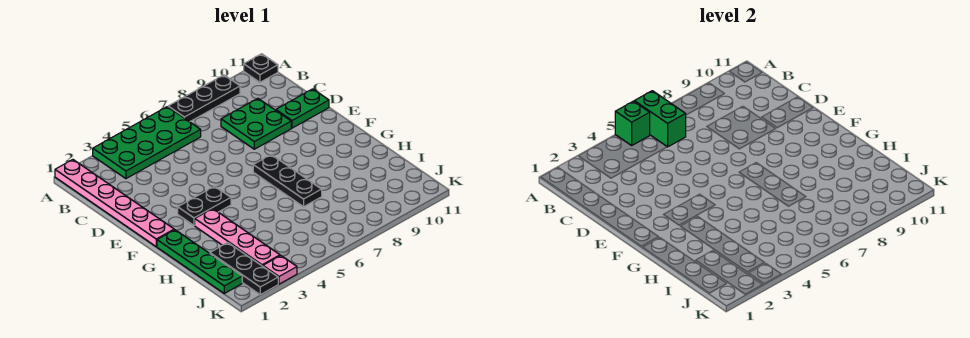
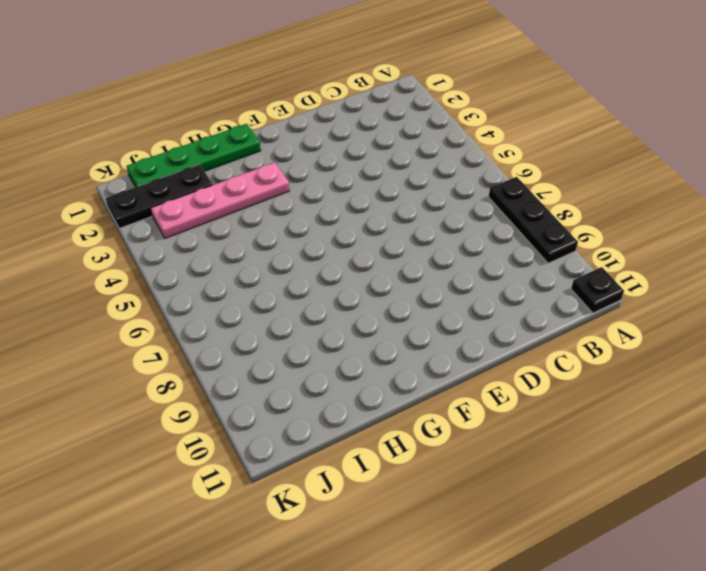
none -> pink 1x6 plate [55,160,174,247]
none -> green 2x4 plate [93,107,201,179]
none -> green 2x2 plate [221,98,291,149]

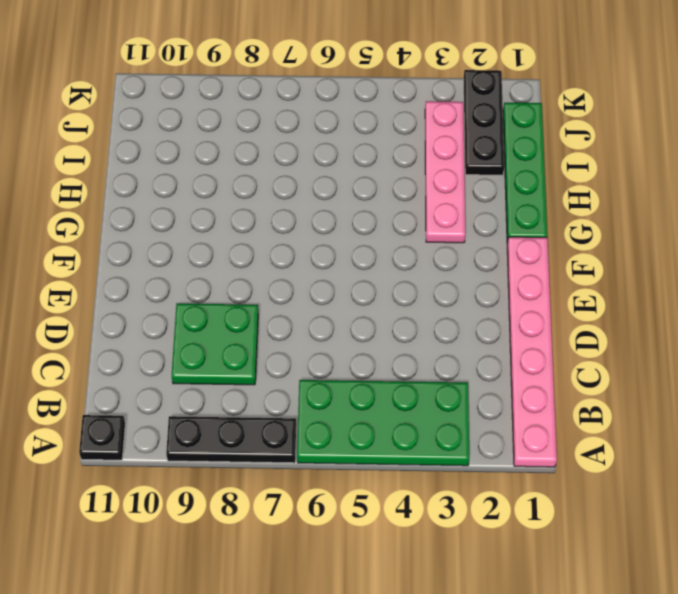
none -> green 1x2 plate [276,89,329,128]
none -> black 1x2 plate [178,186,231,225]
none -> black 1x3 plate [253,155,322,207]

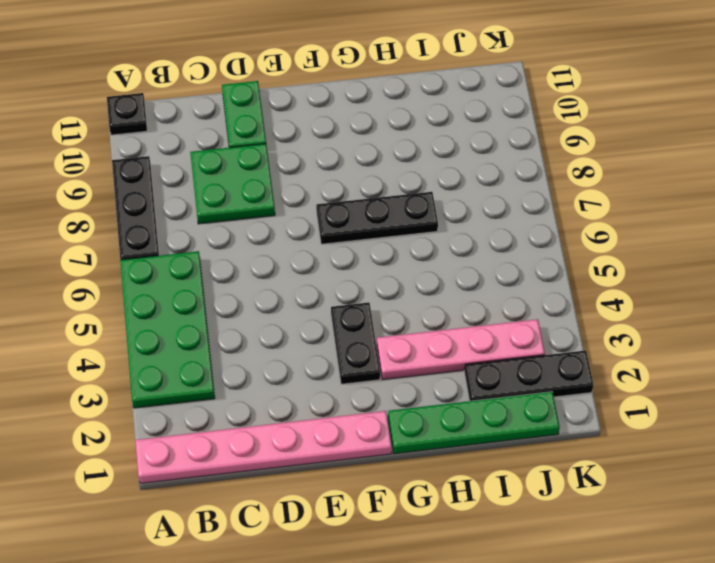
none -> pink 1x1 plate [263,256,297,284]
none -> green 1x1 brick [615,101,650,145]
none -> green 1x2 brick [634,91,686,147]

